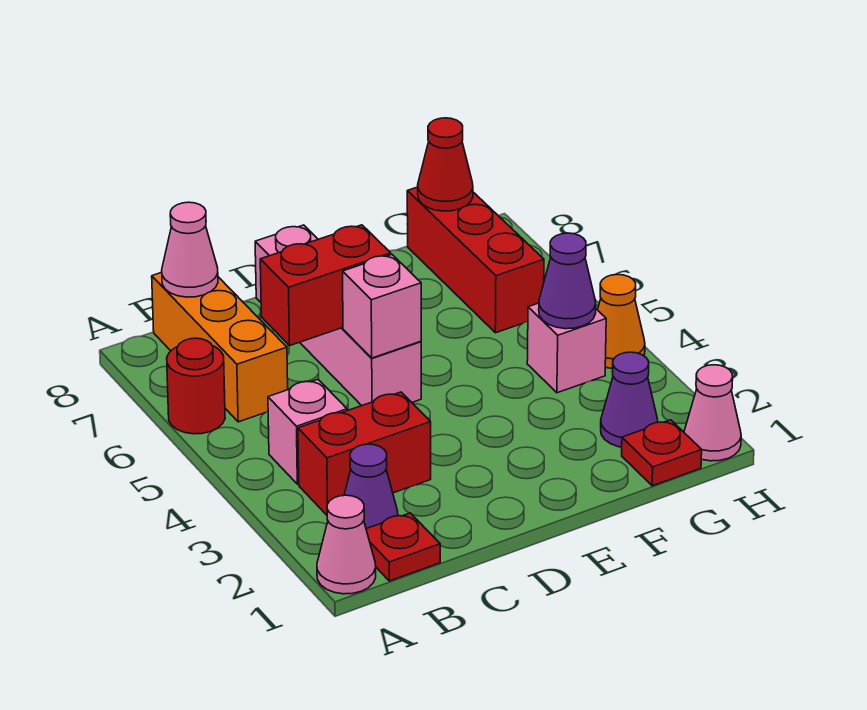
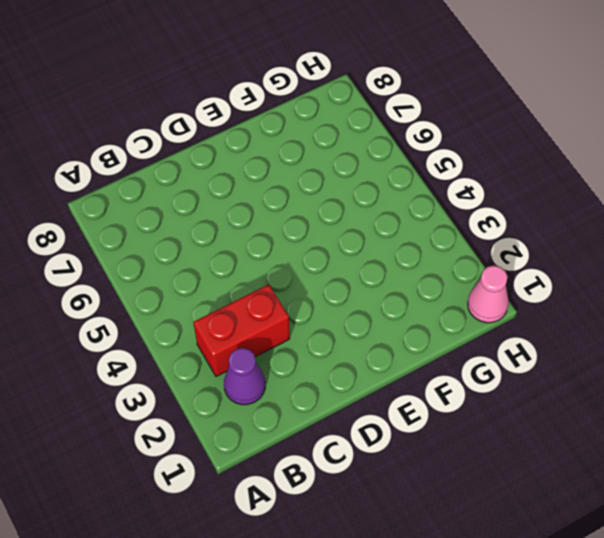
none -> pink 1x1 cone [317,495,376,594]
none -> red 1x1 round brick [167,338,225,434]
none -> red 1x1 plate [366,513,440,581]

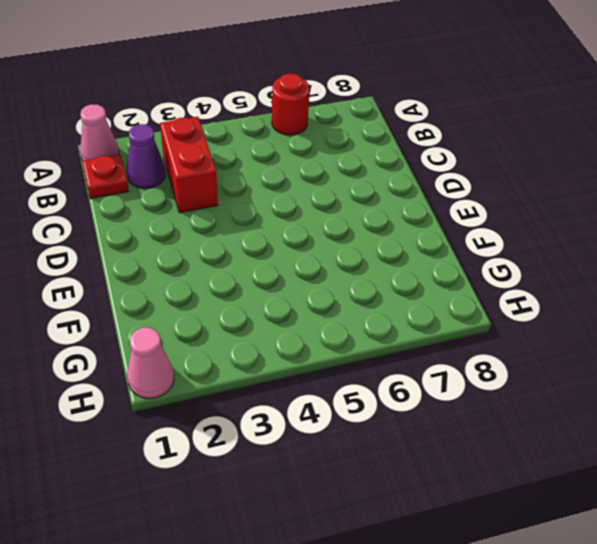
none -> pink 1x1 brick [268,380,347,484]
none -> orange 1x3 brick [152,272,288,422]
none -> pink 1x4 brick [255,225,421,406]

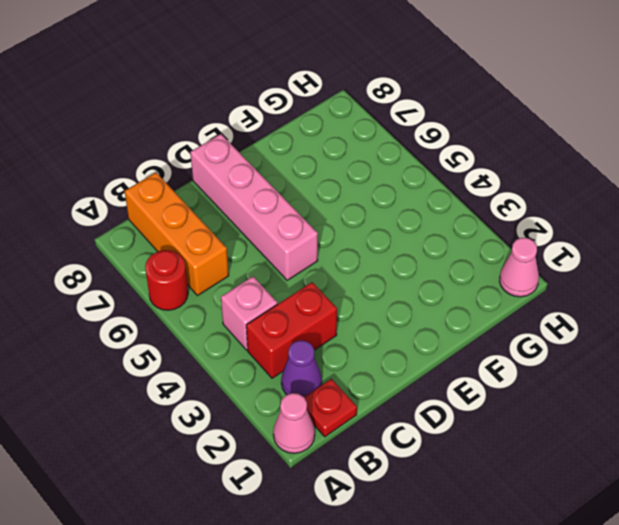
none -> red 1x1 plate [622,420,702,486]
none -> purple 1x1 cone [601,352,658,447]
none -> pink 1x1 brick [527,303,606,393]

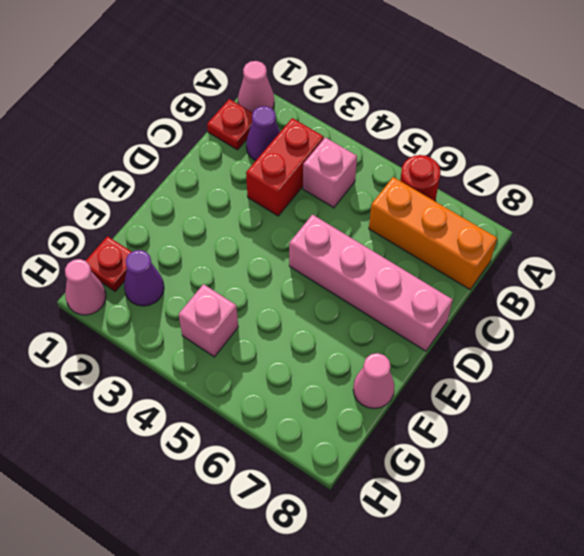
pink 1x1 cone [353,353,395,409] -> pink 1x1 cone moved to [162,202,218,297]
none -> red 1x3 brick [407,187,544,333]
none -> orange 1x1 cone [598,274,645,368]
none -> red 1x2 brick [260,225,391,346]

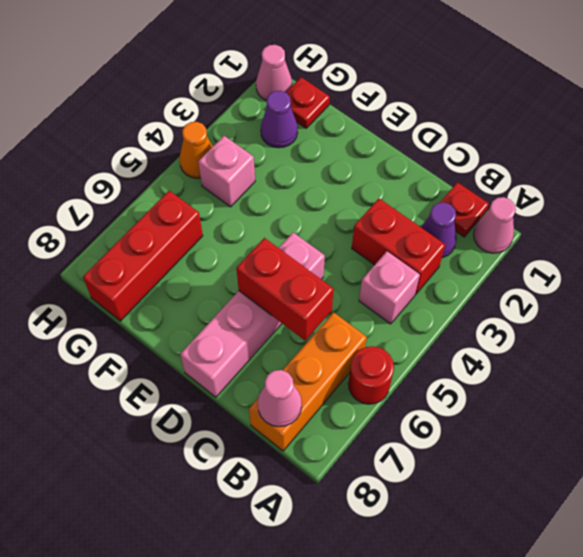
none -> pink 1x1 brick [343,255,421,358]
none -> purple 1x1 cone [539,233,596,329]
none -> red 1x1 cone [418,118,473,211]

